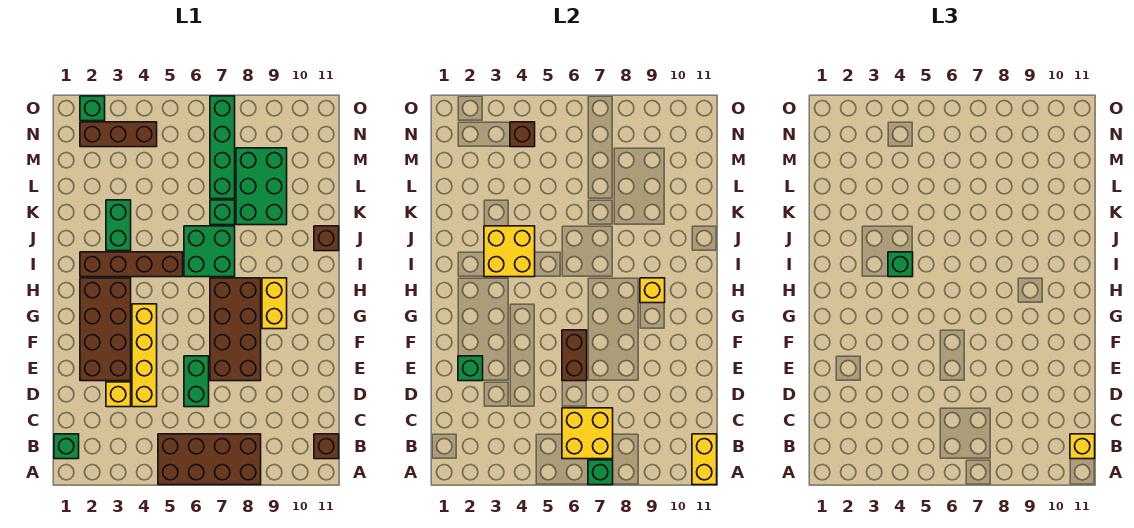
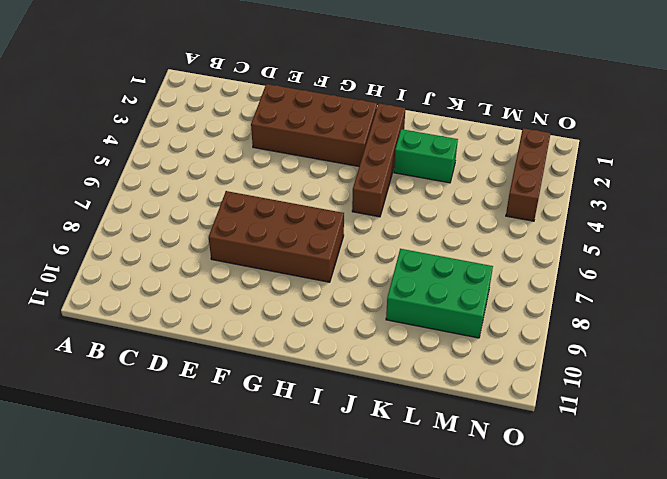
none -> brown 2x4 brick [158,434,261,485]
none -> green 1x1 brick [54,434,79,459]
none -> brown 1x1 brick [314,434,339,459]

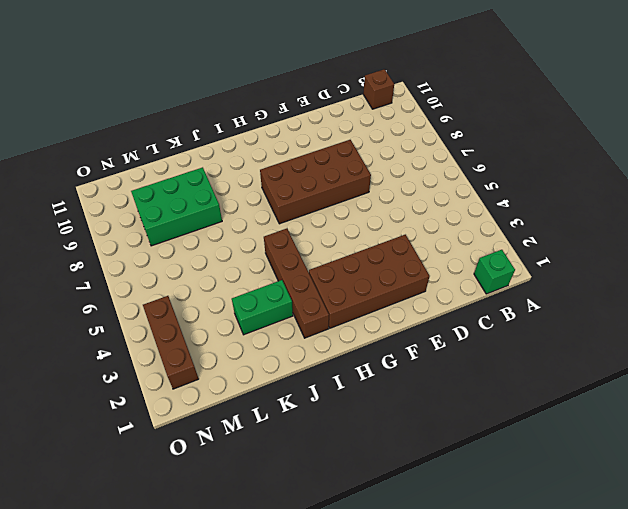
none -> brown 2x4 brick [158,434,261,485]
none -> yellow 1x1 brick [106,382,131,407]
none -> yellow 1x4 brick [132,304,157,407]

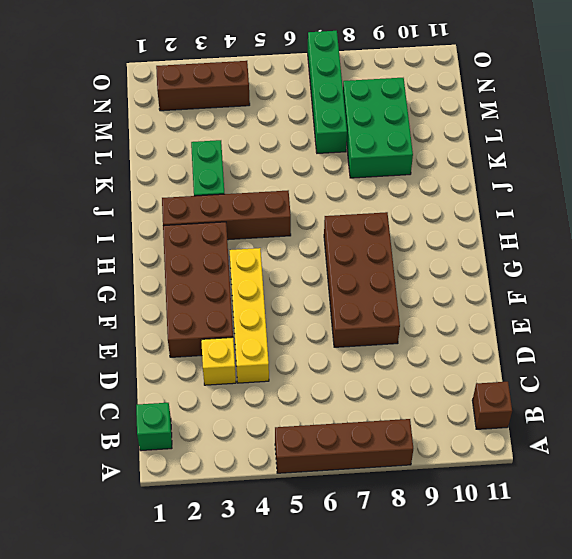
brown 1x4 brick [275,419,413,473] -> brown 2x4 brick [158,434,261,485]
none -> green 1x2 brick [184,356,209,407]
none -> yellow 1x2 brick [262,278,287,329]
none -> green 2x2 brick [184,226,235,277]

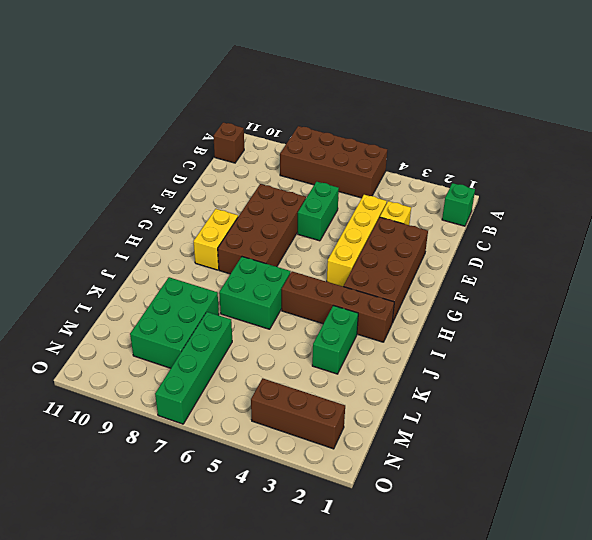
none -> brown 1x1 brick [314,226,339,251]
none -> green 1x1 brick [210,200,235,225]
none -> green 1x1 brick [80,96,105,121]

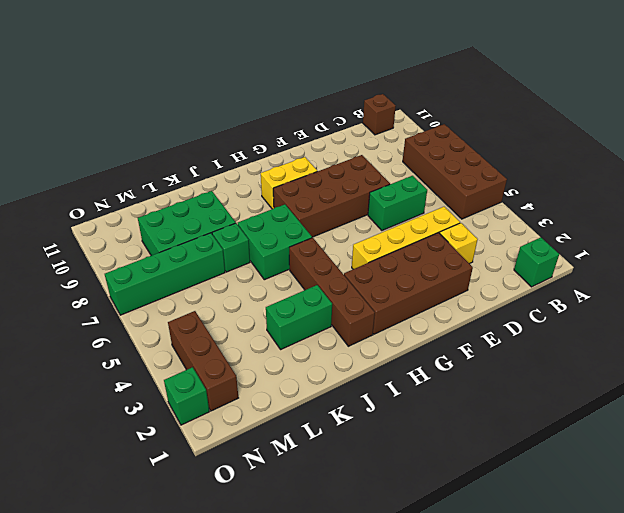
none -> brown 1x1 brick [314,226,339,251]
none -> green 1x1 brick [588,460,613,485]
none -> yellow 1x2 brick [692,434,717,485]

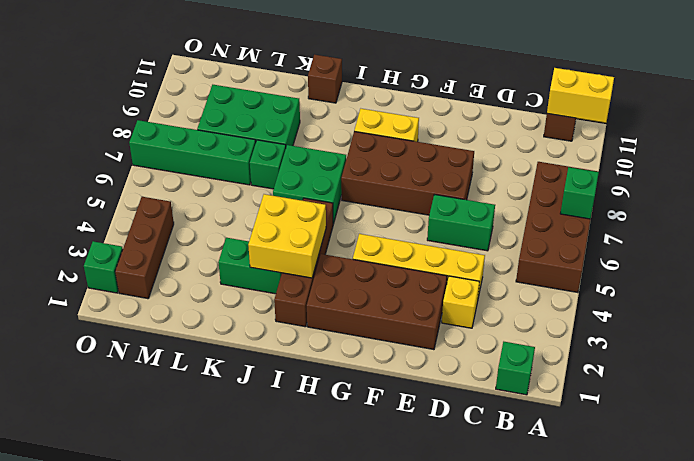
none -> yellow 2x2 brick [562,408,613,459]
none -> green 1x1 brick [458,356,483,381]
none -> brown 1x2 brick [562,330,587,381]

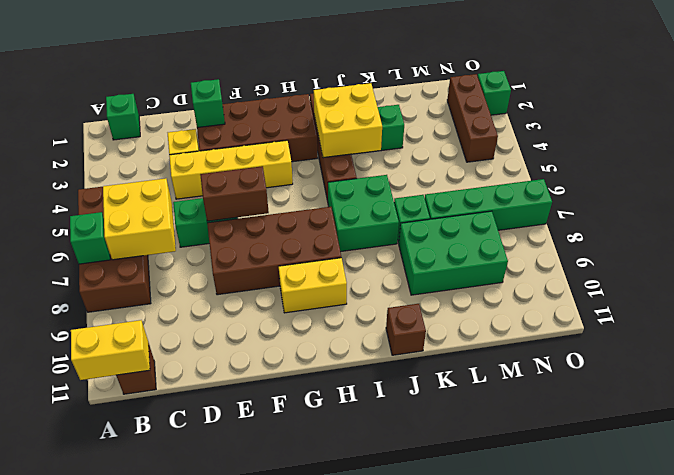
none -> yellow 1x1 brick [640,278,665,303]
none -> brown 1x1 brick [510,122,535,147]
none -> yellow 1x1 brick [1070,434,1095,459]

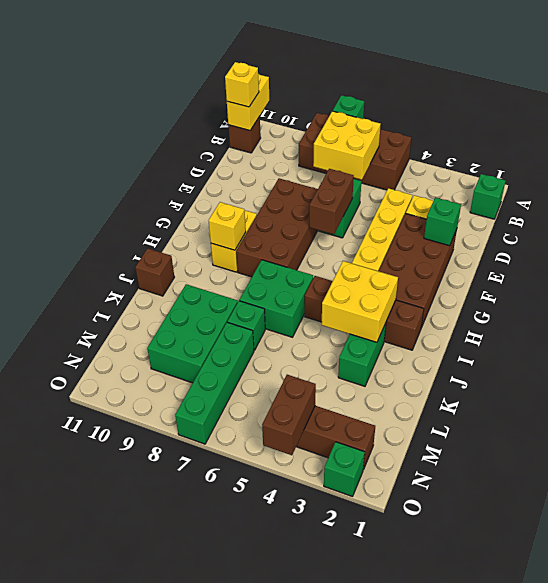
brown 1x2 brick [262,375,316,455] -> brown 1x1 brick [510,122,535,147]
none -> green 1x1 brick [888,252,913,277]

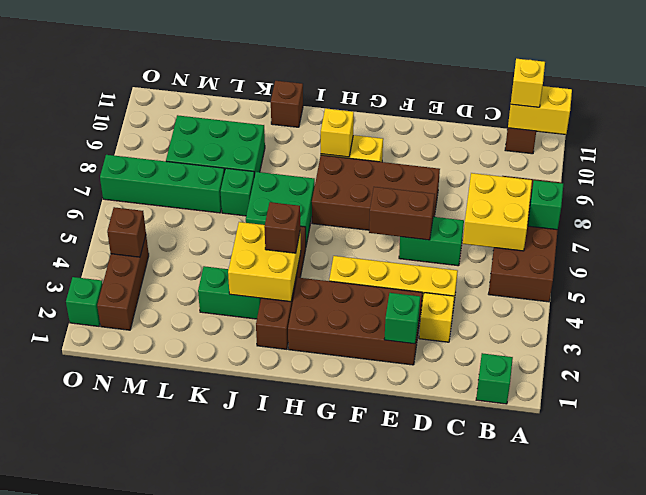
brown 1x1 brick [264,202,300,253] -> green 1x1 brick [888,252,913,277]

